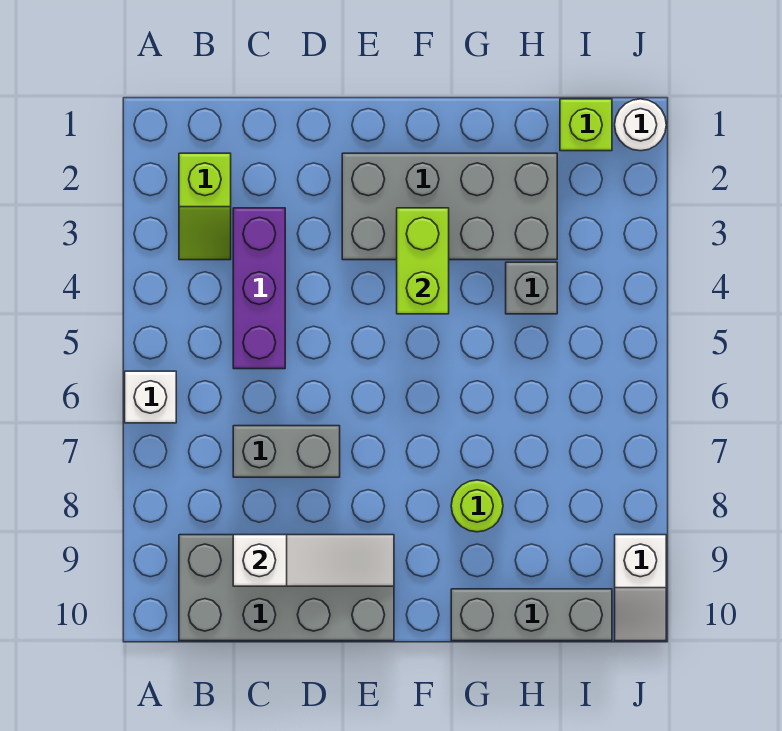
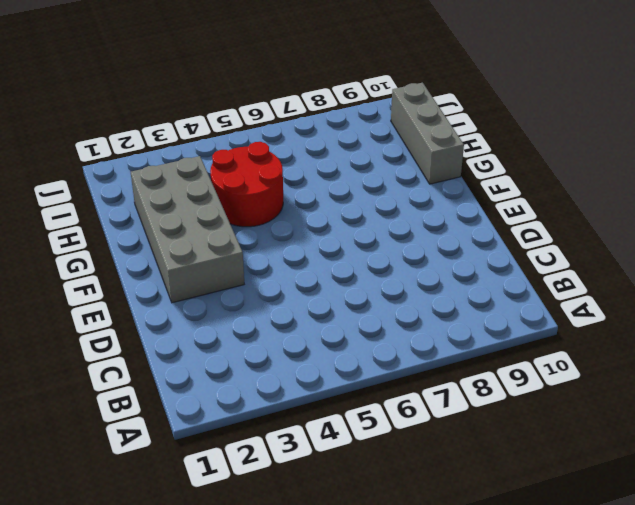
red 2x2 round brick [210,142,283,227] -> grey 1x1 brick [506,262,557,314]
none -> white 1x1 brick [125,371,176,423]
none -> lime 1x2 slope [179,153,231,260]
none -> grey 2x4 brick [179,535,394,641]

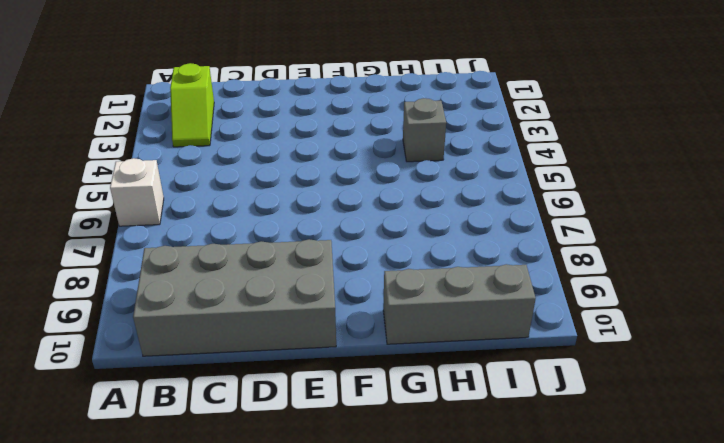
none -> purple 1x3 brick [233,208,285,369]
none -> grey 1x2 brick [233,426,340,477]
none -> grey 2x4 brick [342,153,557,260]

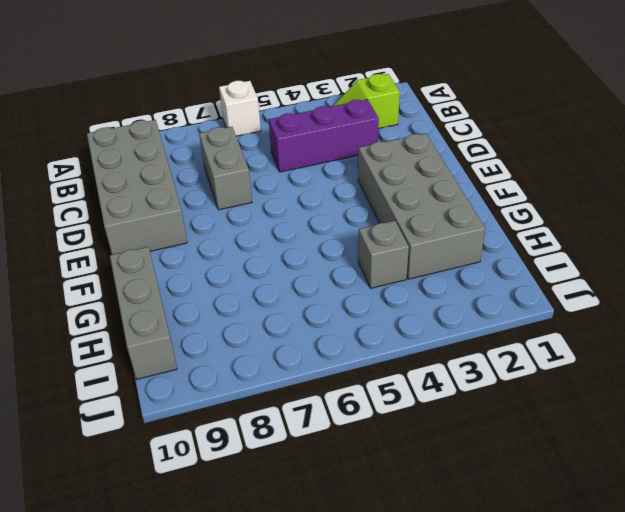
none -> lime 1x1 round brick [451,480,503,532]
none -> lime 1x1 brick [560,99,612,151]
none -> white 1x1 round brick [615,99,666,151]

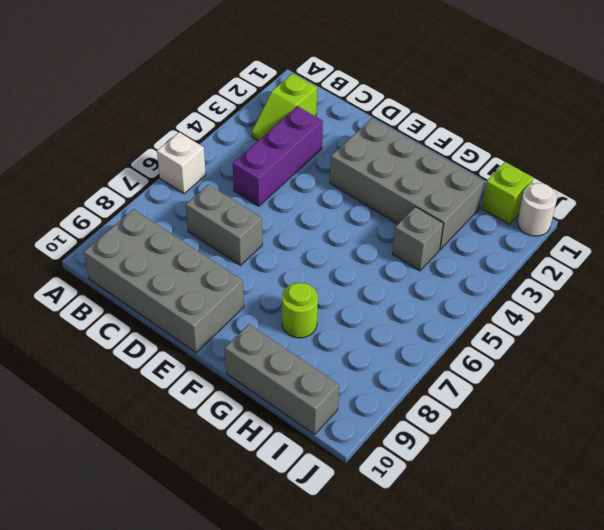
none -> white 1x2 slope [615,535,666,641]
none -> white 1x3 slope [233,535,394,586]
none -> lime 1x2 brick [397,208,449,314]

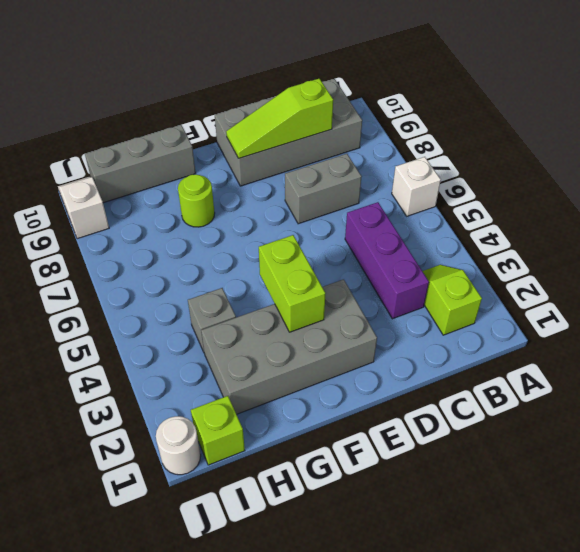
lime 1x3 slope [226,79,333,158] -> white 1x3 slope [233,535,394,586]

